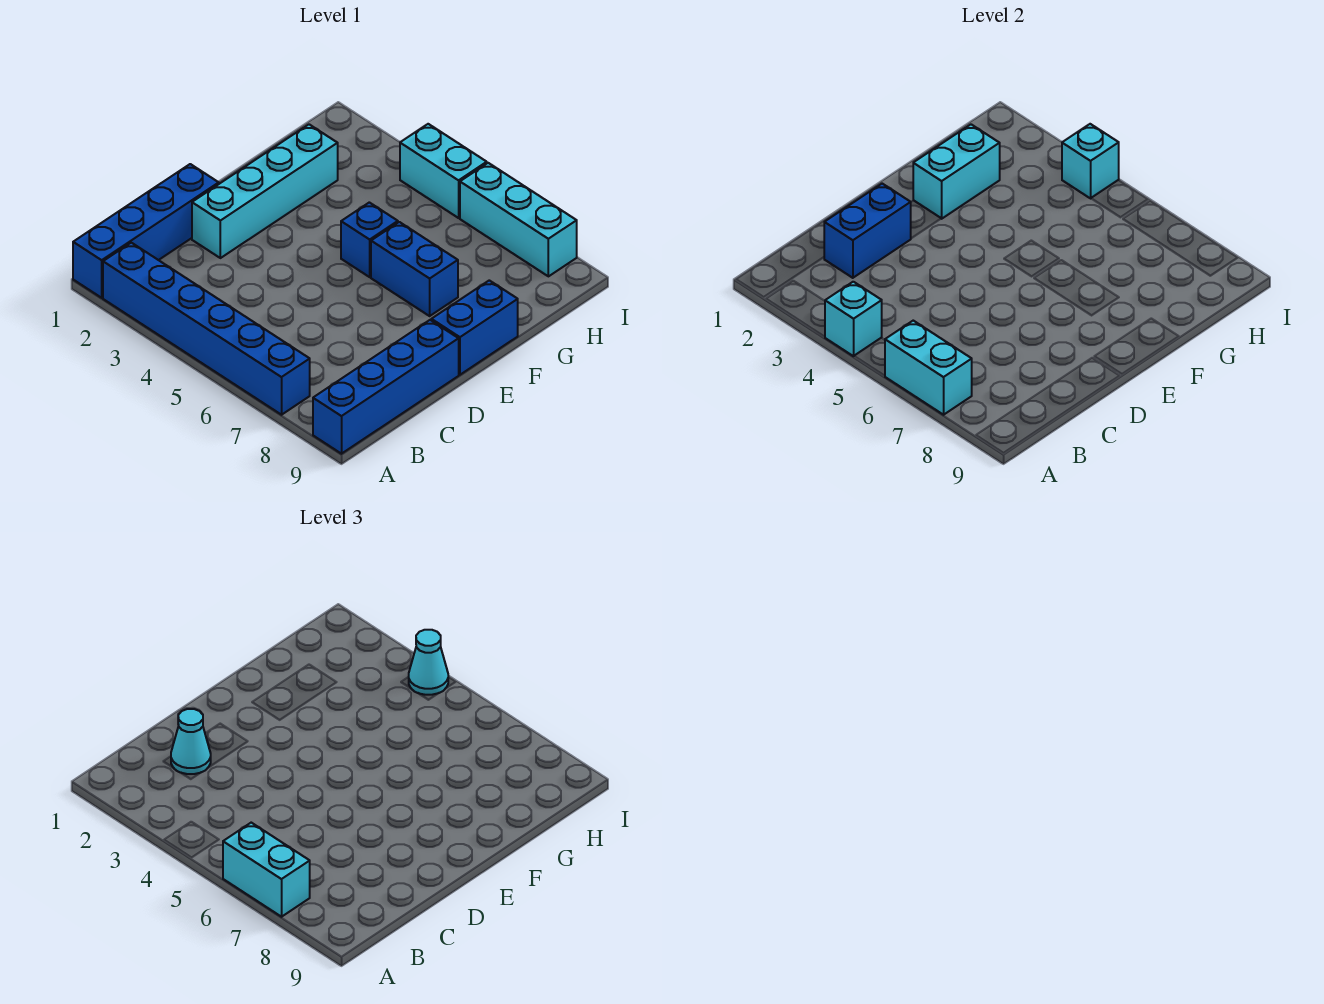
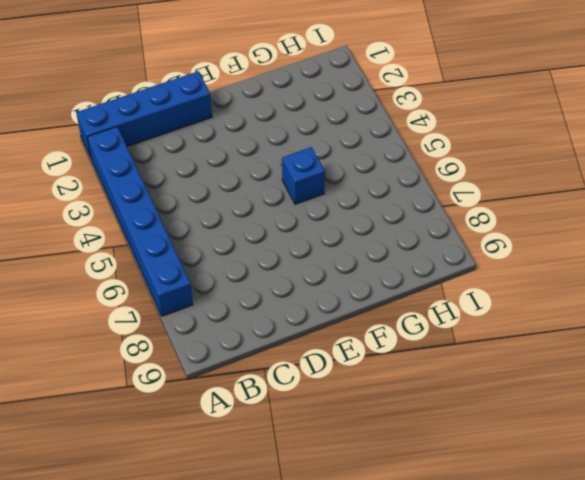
none -> blue 1x4 brick [313,320,459,454]
none -> cyan 1x4 brick [192,124,338,258]
none -> blue 1x2 brick [431,280,518,375]

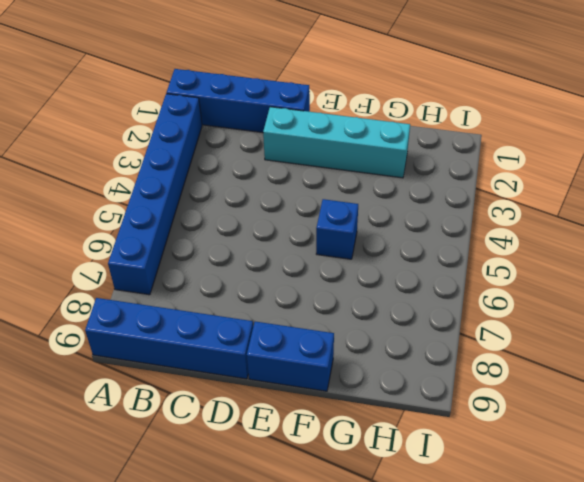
none -> blue 1x2 brick [371,222,458,316]
none -> cyan 1x2 brick [400,124,487,218]
none -> cyan 1x3 brick [460,163,577,276]

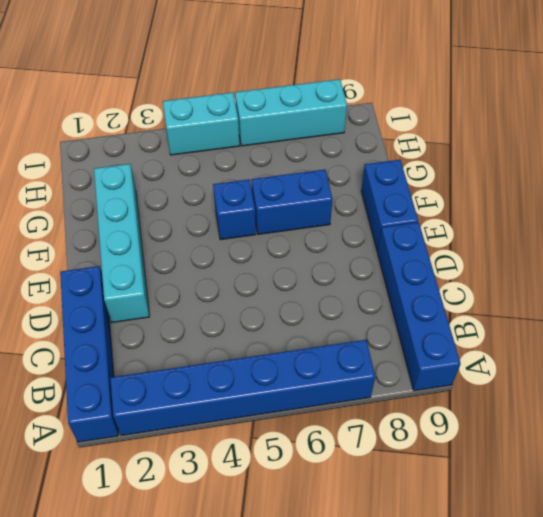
none -> cyan 1x1 brick [825,282,882,356]
none -> cyan 1x2 brick [885,321,972,415]
none -> blue 1x2 brick [824,184,911,278]

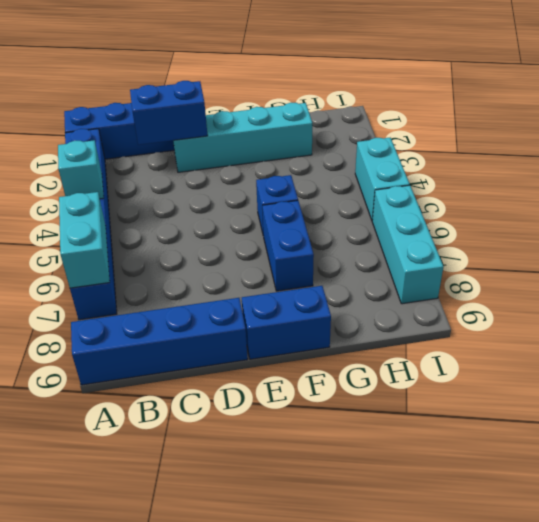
none -> cyan 1x2 brick [913,124,1000,219]
none -> cyan 1x1 brick [1062,124,1119,198]
none -> cyan 1x2 brick [223,823,310,917]

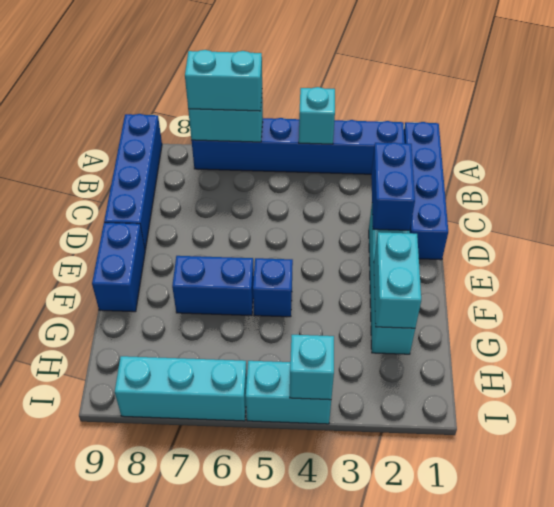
none -> cyan 1x1 cone [171,709,211,774]
none -> cyan 1x1 cone [409,630,448,695]

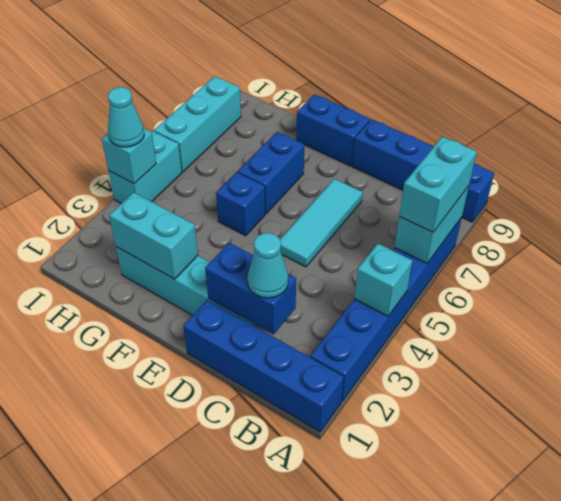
cyan 1x3 tile [280,179,363,267] -> none

